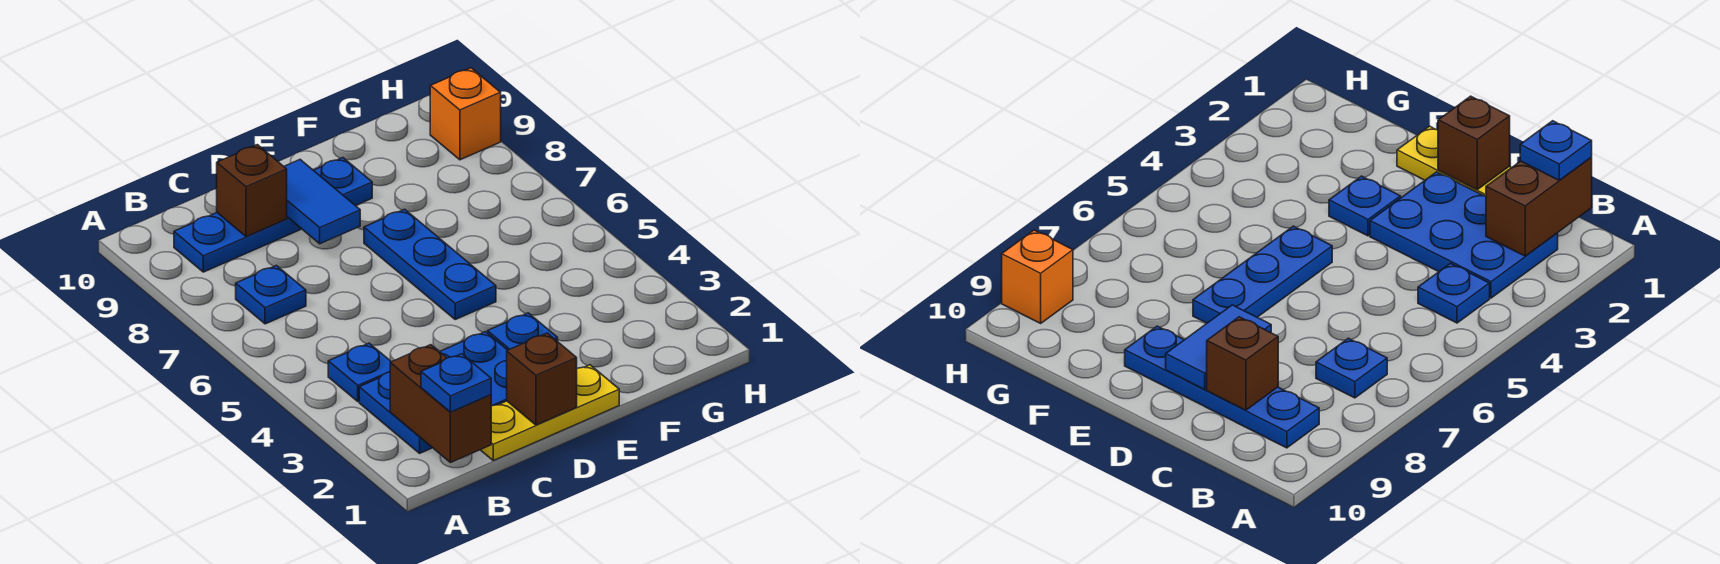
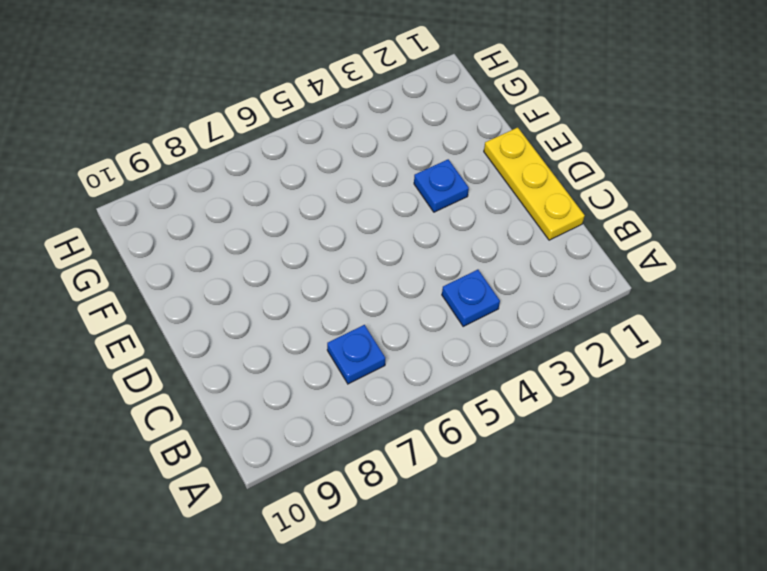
none -> blue 2x3 plate [359,332,507,453]
none -> blue 1x4 plate [174,158,372,272]
none -> blue 1x3 plate [364,209,496,319]

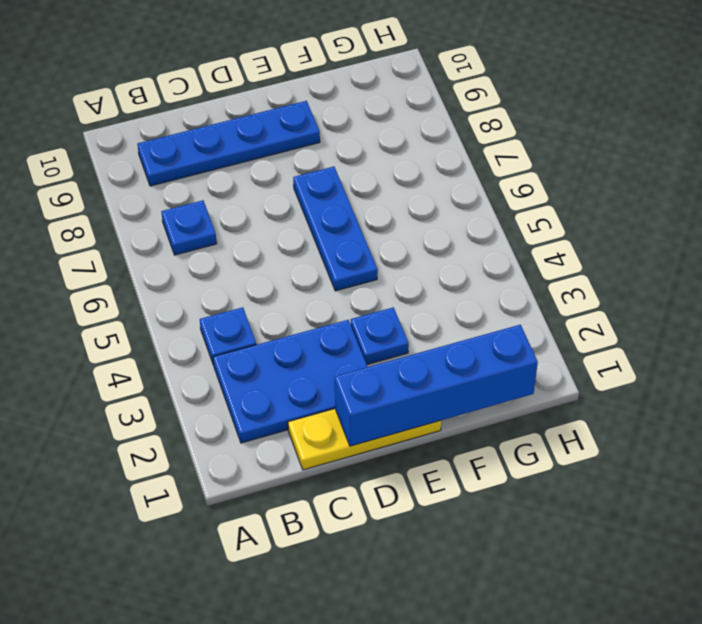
blue 1x4 brick [335,325,538,446] -> brown 1x1 brick [507,333,577,425]
none -> orange 1x1 brick [430,68,501,160]
none -> brown 1x2 brick [390,345,491,463]
none -> brown 1x1 brick [217,145,287,237]

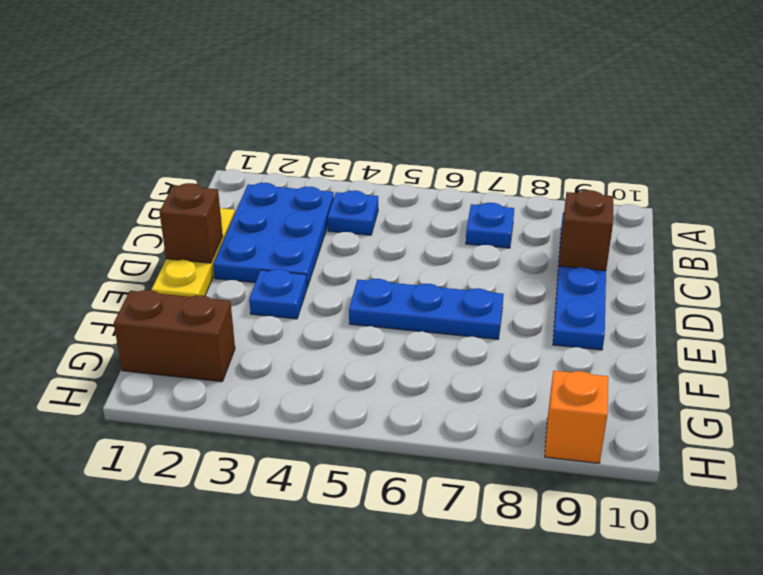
brown 1x2 brick [114,290,235,382] -> brown 1x2 brick moved to [390,345,491,463]
none -> blue 1x2 tile [284,160,360,244]
none -> blue 1x1 plate [421,354,491,412]

